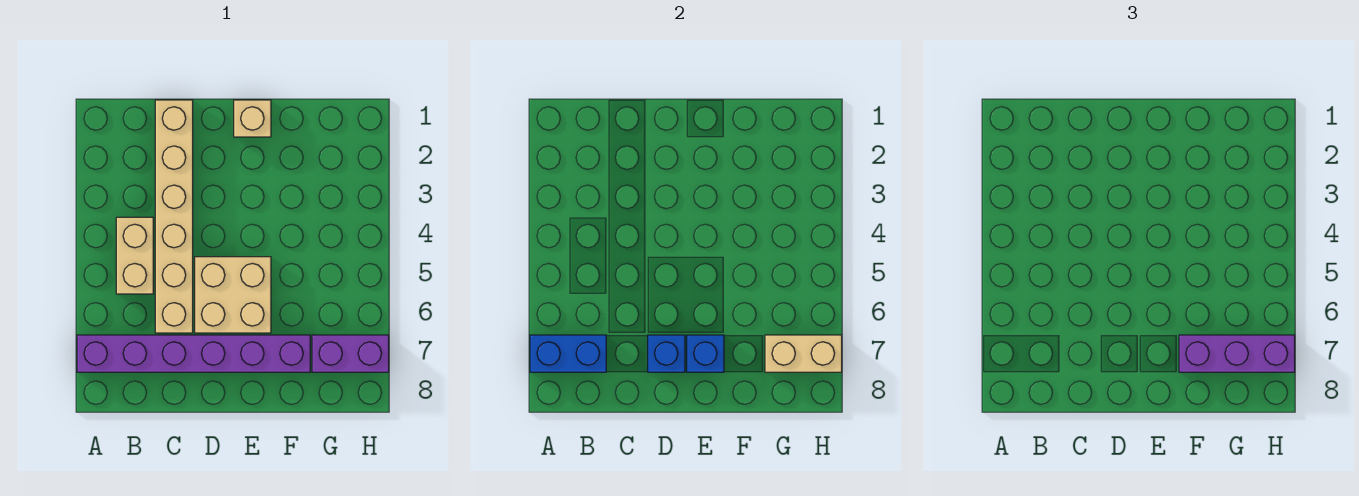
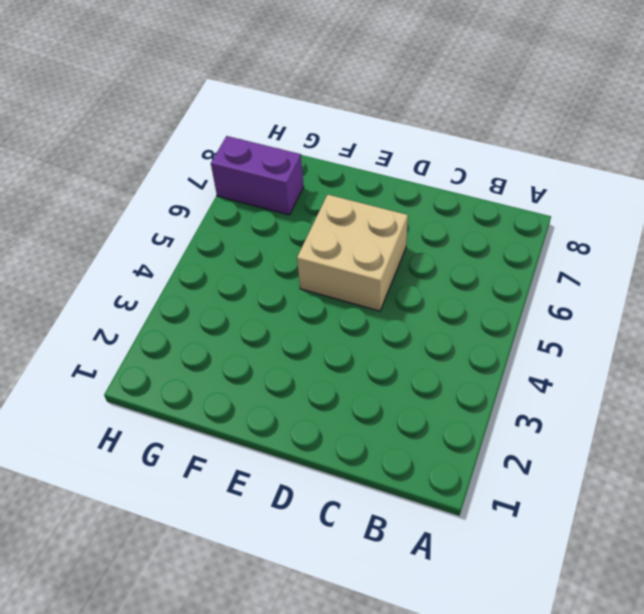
none -> purple 1x6 brick [77,335,310,372]
none -> tan 1x2 brick [116,217,153,294]

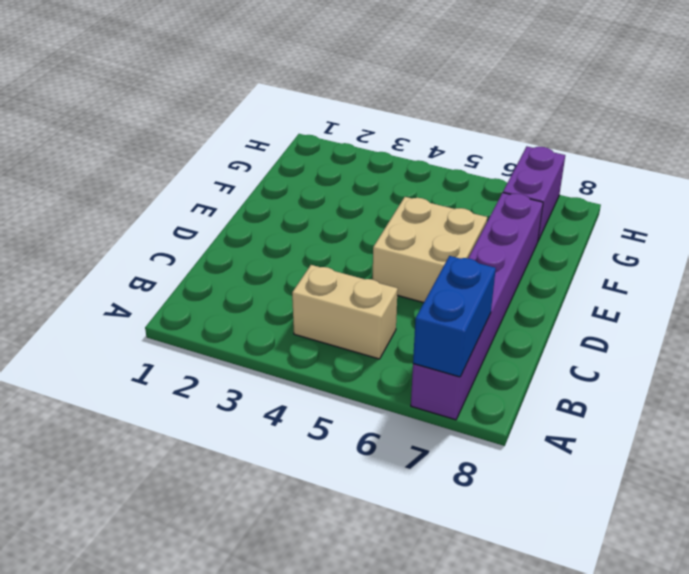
none -> tan 1x6 brick [155,100,193,333]
none -> tan 1x1 brick [234,100,271,137]

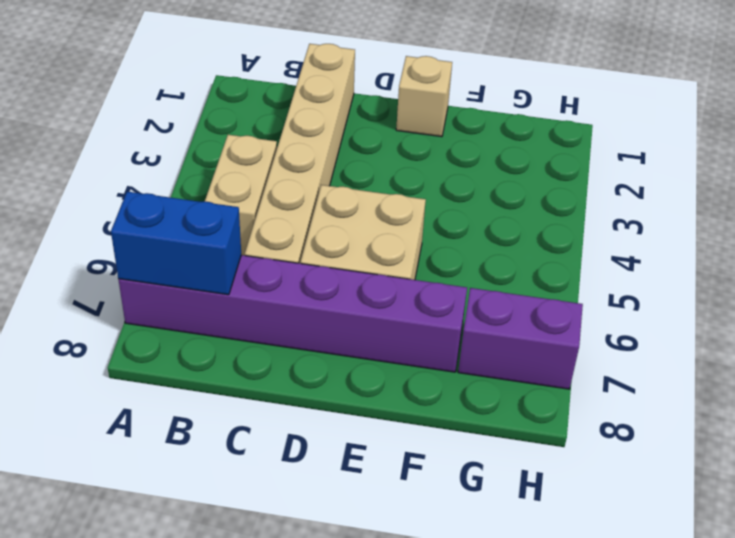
none -> blue 1x1 brick [648,335,685,372]
none -> blue 1x1 brick [687,335,724,372]

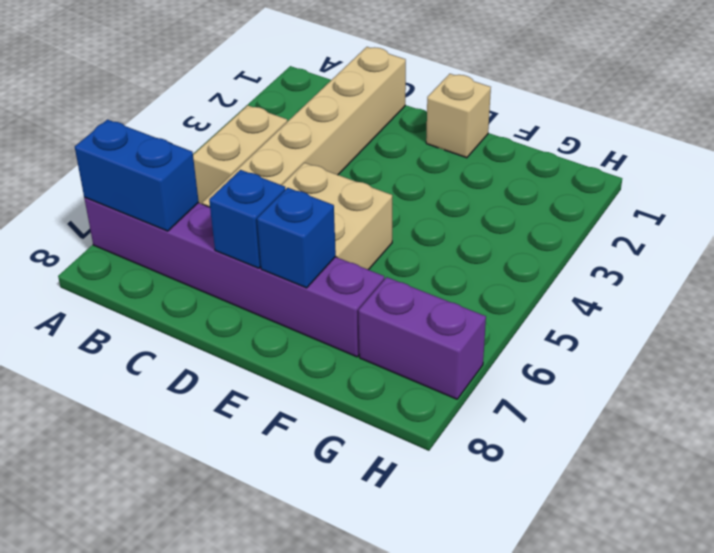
none -> tan 1x2 brick [765,335,842,372]
none -> purple 1x3 brick [1179,335,1295,372]

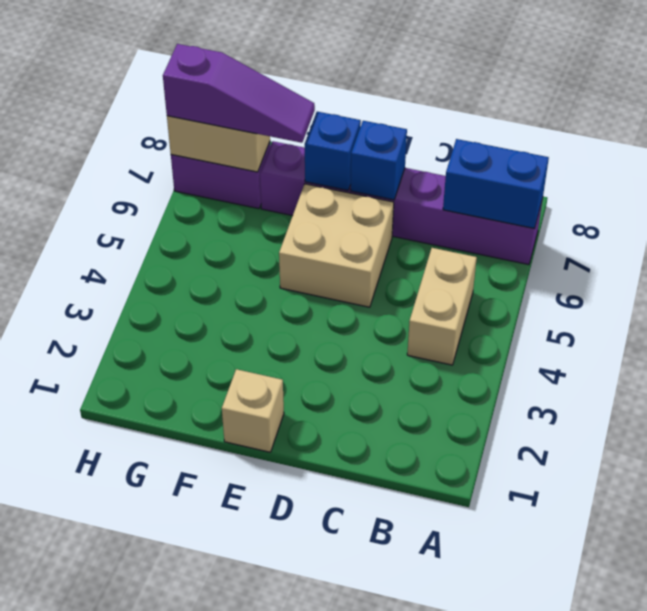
purple 1x3 slope [163,44,315,143] -> purple 1x3 brick [1179,335,1295,372]
none -> tan 1x6 brick [155,100,193,333]

